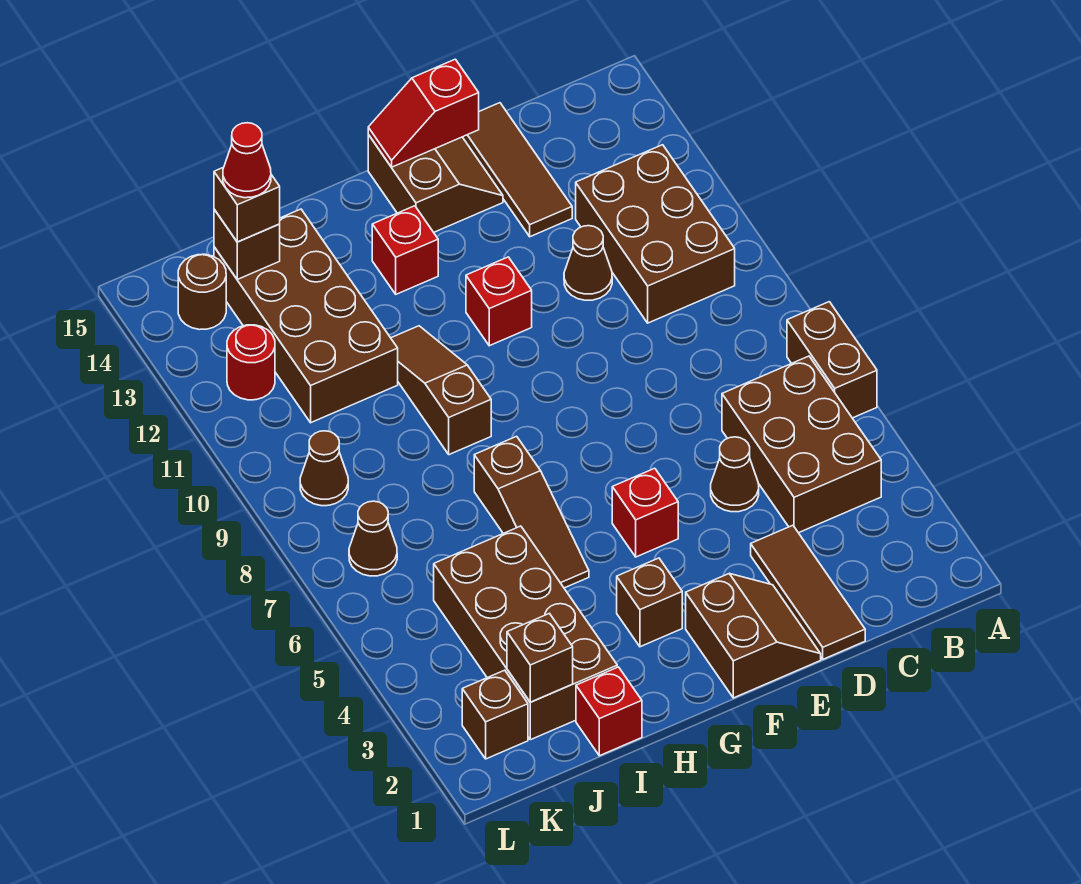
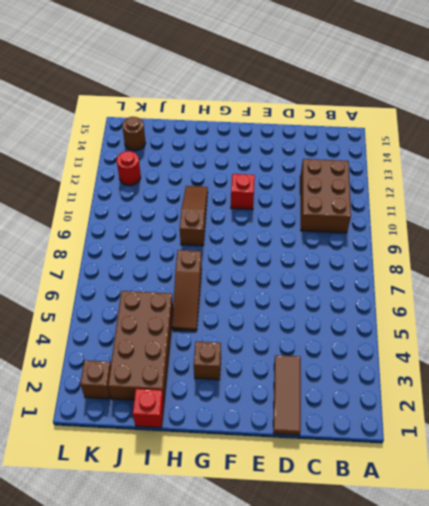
none -> brown 1x2 brick [787,302,877,418]
none -> brown 2x3 brick [722,356,881,533]
none -> brown 1x1 cone [711,437,759,512]

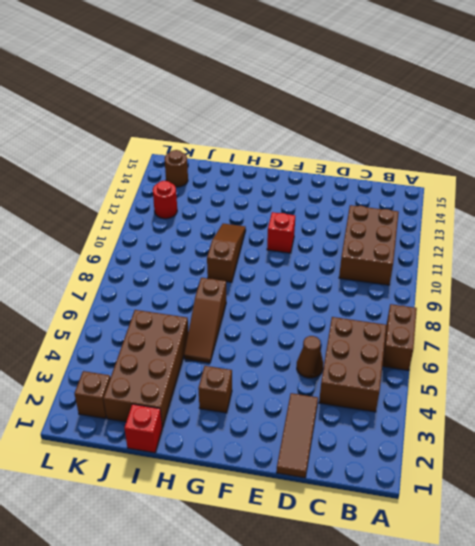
none -> brown 1x1 cone [564,226,612,300]
none -> brown 1x3 tile [463,103,572,237]
none -> brown 2x2 slope [686,574,821,698]

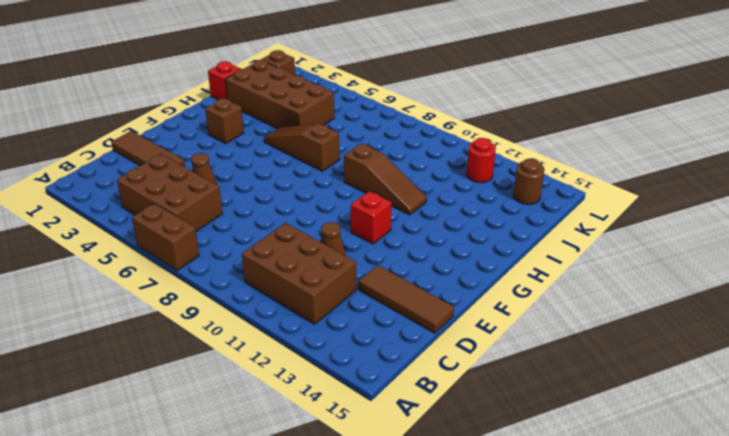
none -> brown 2x2 slope [686,574,821,698]
none -> brown 2x2 slope [368,135,503,232]
none -> red 1x1 brick [612,468,678,557]

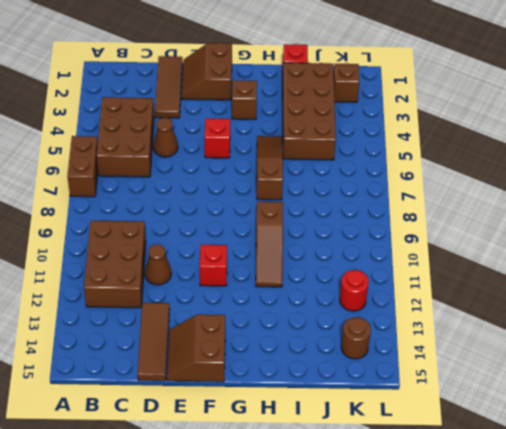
none -> red 1x1 brick [372,206,438,294]
none -> brown 2x4 brick [214,209,398,423]
none -> brown 1x1 cone [349,501,397,576]

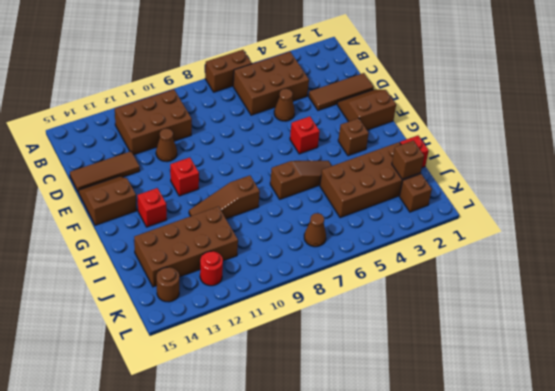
none -> brown 1x1 cone [300,431,348,506]
none -> red 1x2 slope [368,59,479,167]
none -> brown 1x1 brick [214,209,280,279]

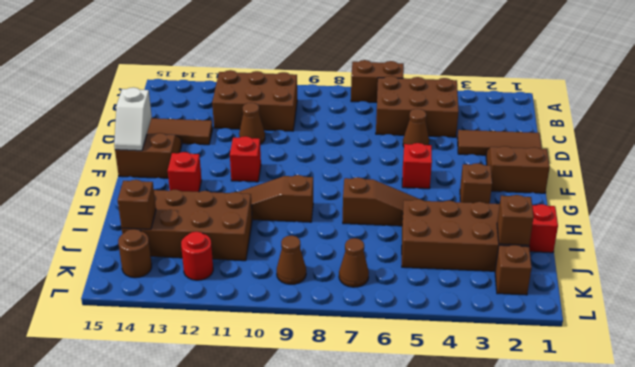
white 1x2 slope [114,87,152,151] -> red 1x2 slope [368,59,479,167]
none -> brown 1x1 brick [214,167,280,242]
none -> red 1x1 cone [223,123,271,198]

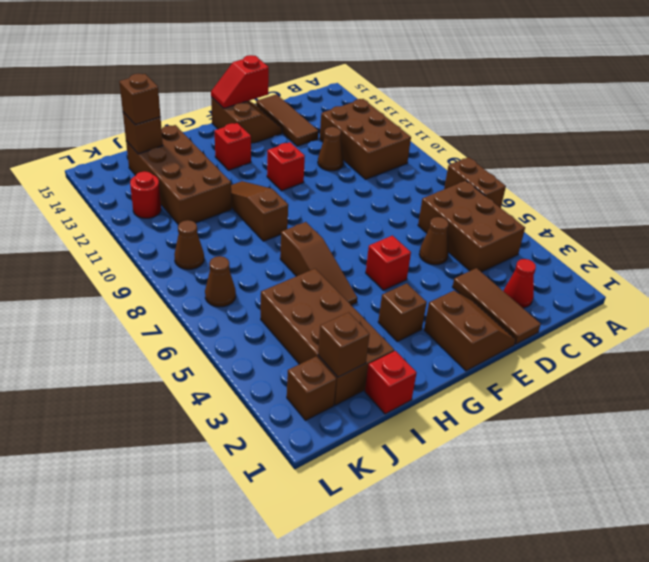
red 1x1 cone [504,259,536,308] -> red 1x1 cone moved to [223,123,271,198]
none -> brown 1x1 round brick [178,254,226,330]

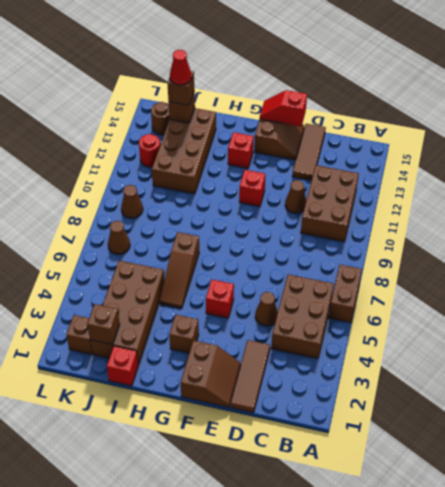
none -> brown 1x3 slope [391,326,491,455]

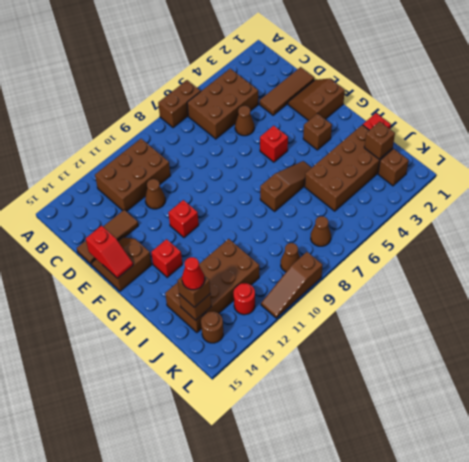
brown 1x3 slope [261,252,322,318] -> brown 1x3 slope moved to [391,326,491,455]

